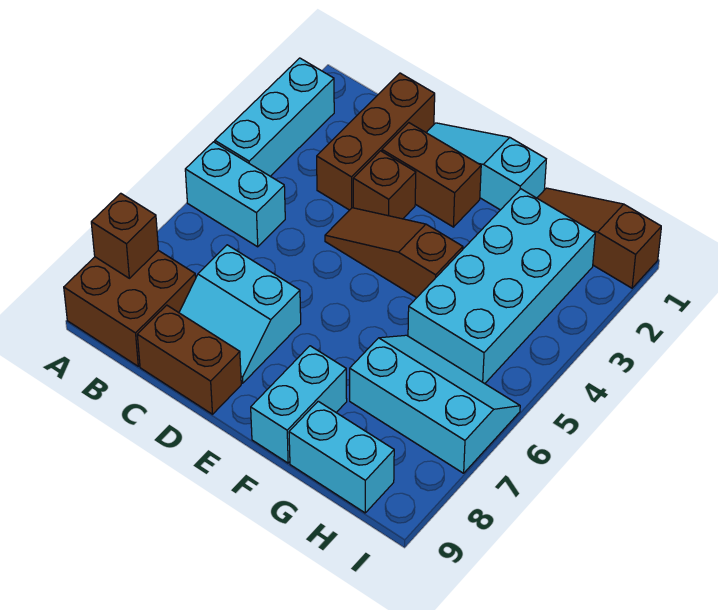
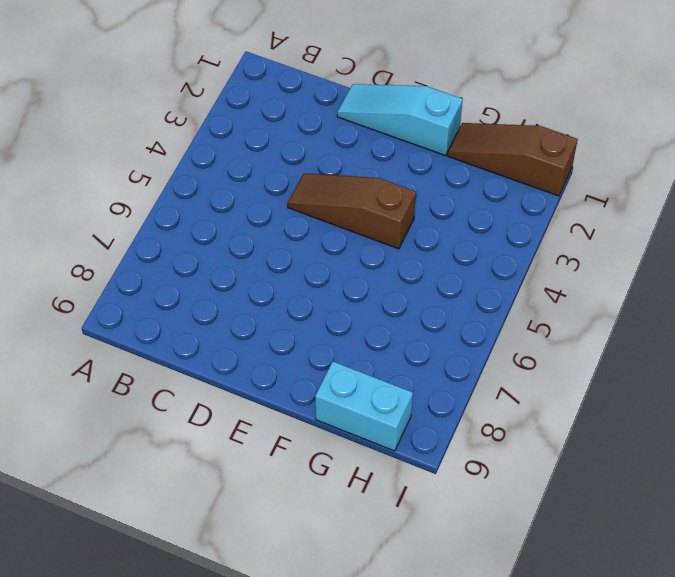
none -> cyan 1x3 brick [215,58,334,176]
none -> cyan 1x2 brick [185,142,285,247]
none -> brown 2x2 brick [64,250,196,366]

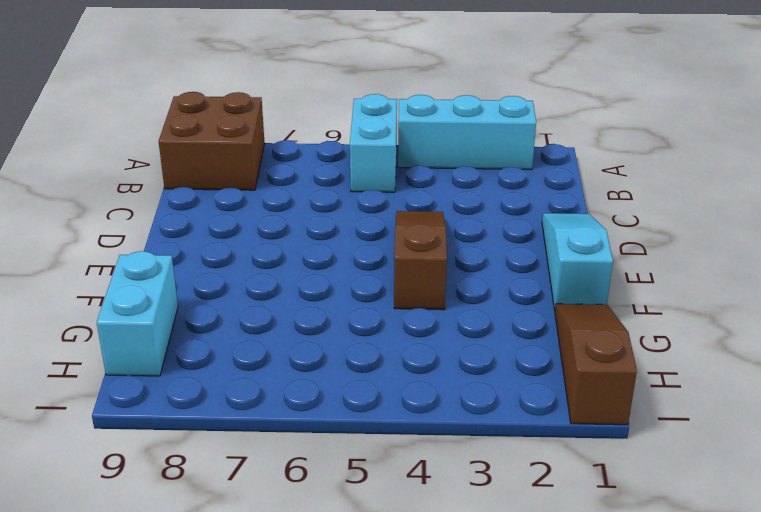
none -> brown 1x3 brick [317,73,435,210]
none -> cyan 2x2 slope [179,245,301,383]
none -> brown 1x2 brick [137,305,241,414]

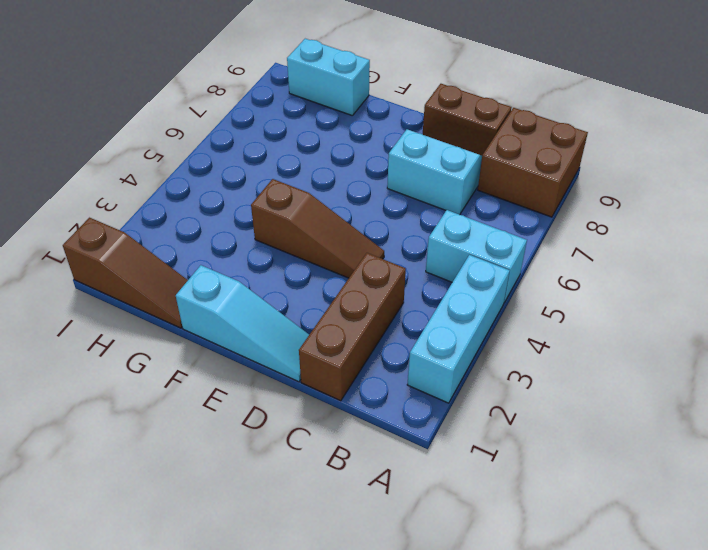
none -> brown 1x2 brick [382,123,481,227]
none -> brown 1x1 brick [353,151,416,219]
none -> cyan 1x2 brick [251,346,347,463]

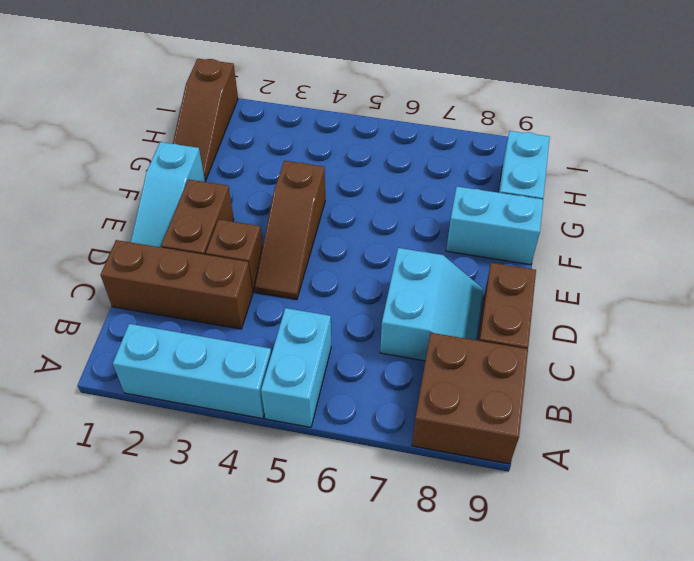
none -> cyan 2x4 brick [408,189,595,384]
none -> cyan 2x3 slope [350,335,520,473]
none -> brown 1x1 brick [91,193,158,278]

